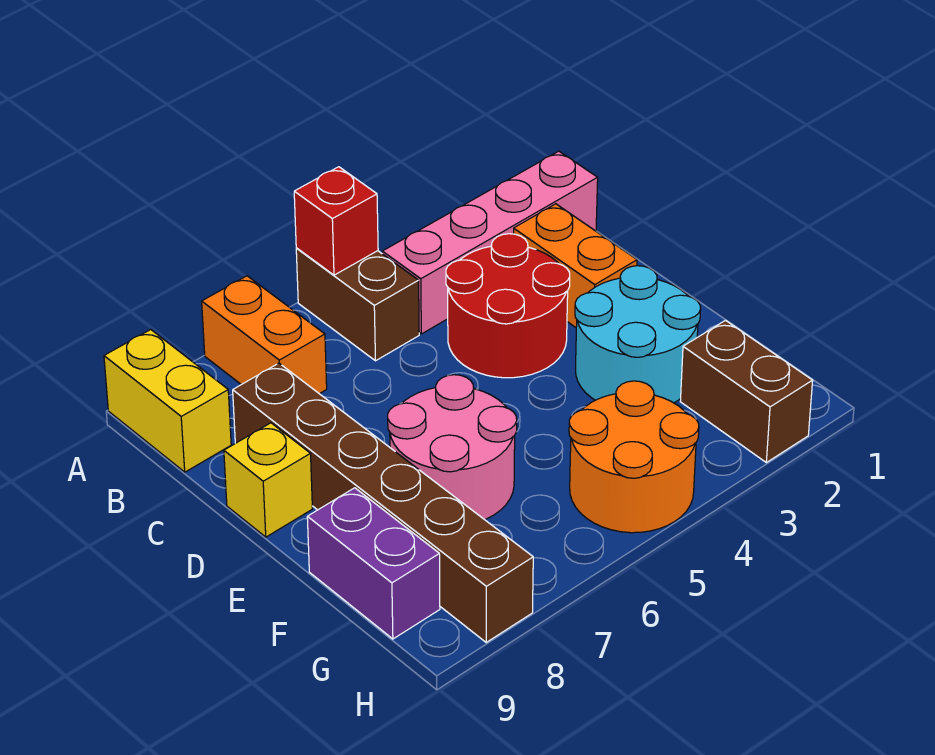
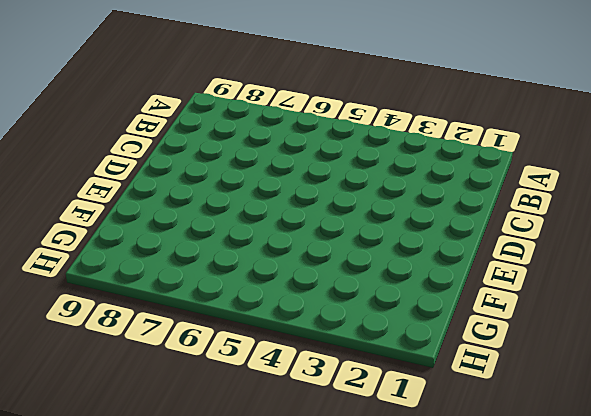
none -> brown 1x2 brick [296,248,419,361]
none -> orange 1x2 brick [202,276,327,394]
none -> yellow 1x2 brick [104,330,231,472]

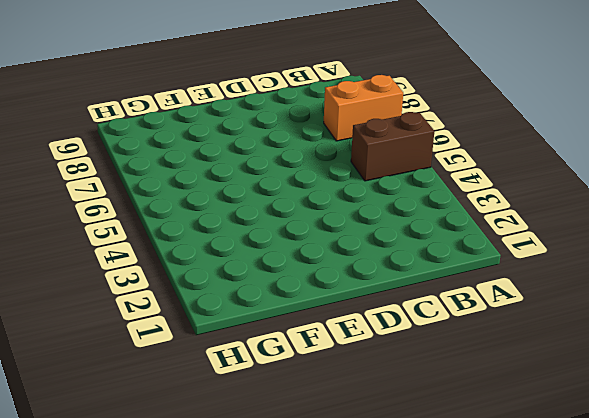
none -> yellow 1x2 brick [104,330,231,472]
none -> pink 1x4 brick [382,151,598,334]
none -> orange 1x2 brick [514,204,637,327]

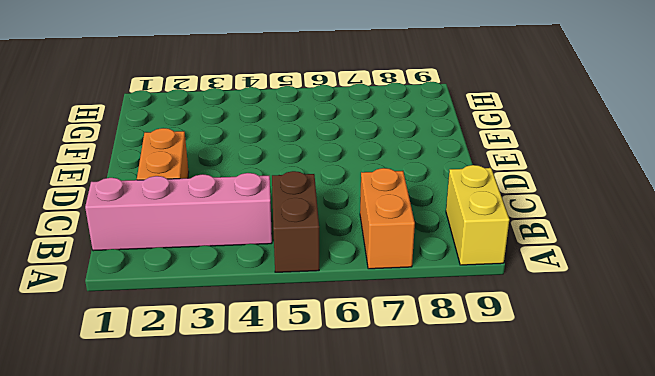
none -> red 2x2 round brick [446,234,570,378]
none -> brown 1x6 brick [233,363,533,642]
none -> yellow 1x1 brick [224,423,312,537]

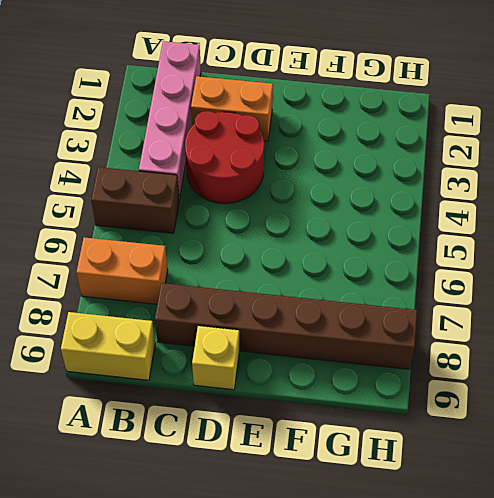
none -> cyan 2x2 round brick [575,266,701,403]
none -> pink 2x2 round brick [388,375,517,520]
none -> purple 1x2 brick [307,488,440,639]

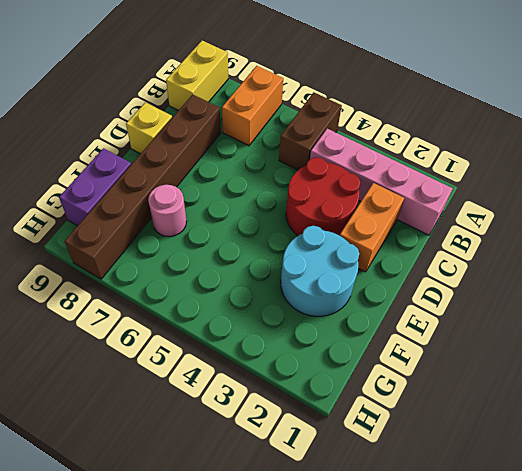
pink 1x1 round brick [148,185,187,237] -> pink 2x2 round brick [388,375,517,520]
none -> brown 1x2 brick [680,321,813,462]
none -> orange 2x2 round brick [569,381,699,533]
none -> red 1x1 brick [294,167,378,275]

